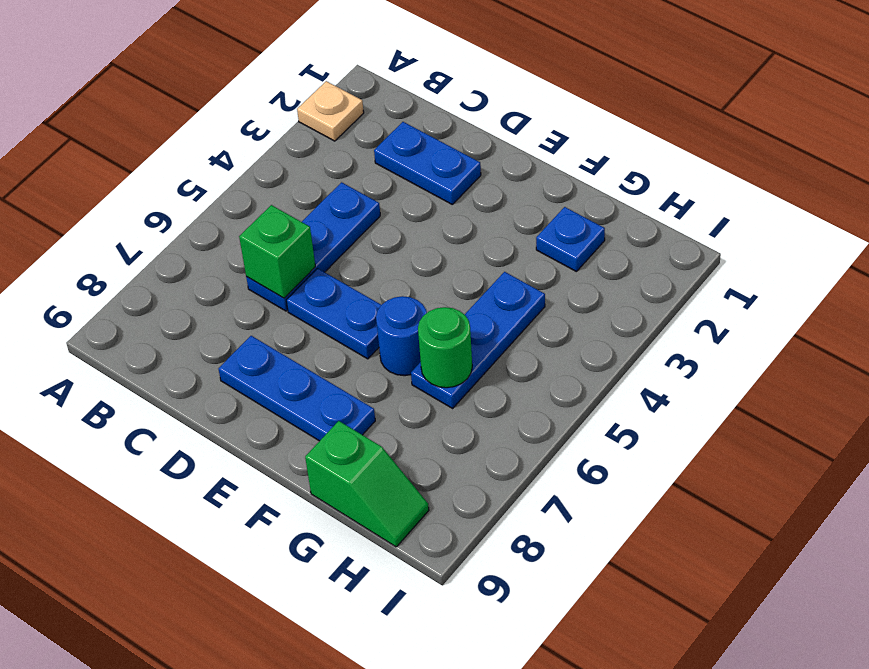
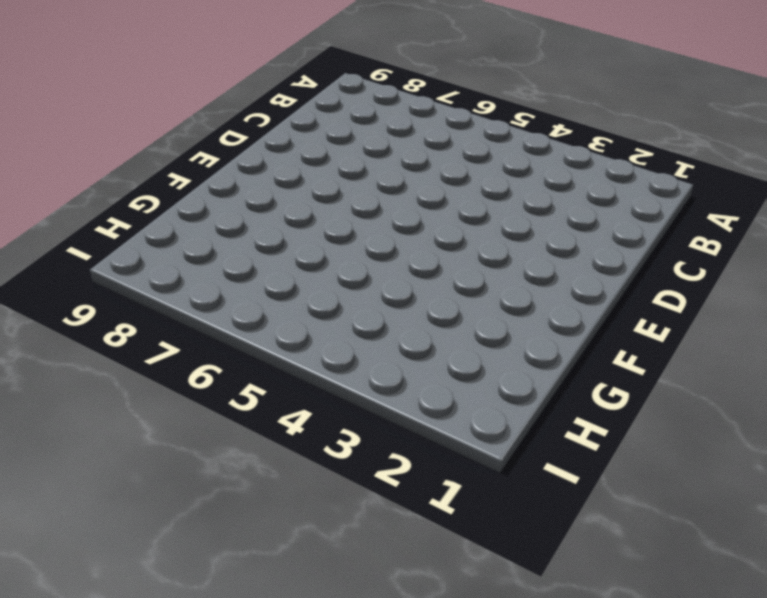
none -> tan 1x1 plate [297,81,364,141]
none -> blue 1x2 plate [374,122,481,204]

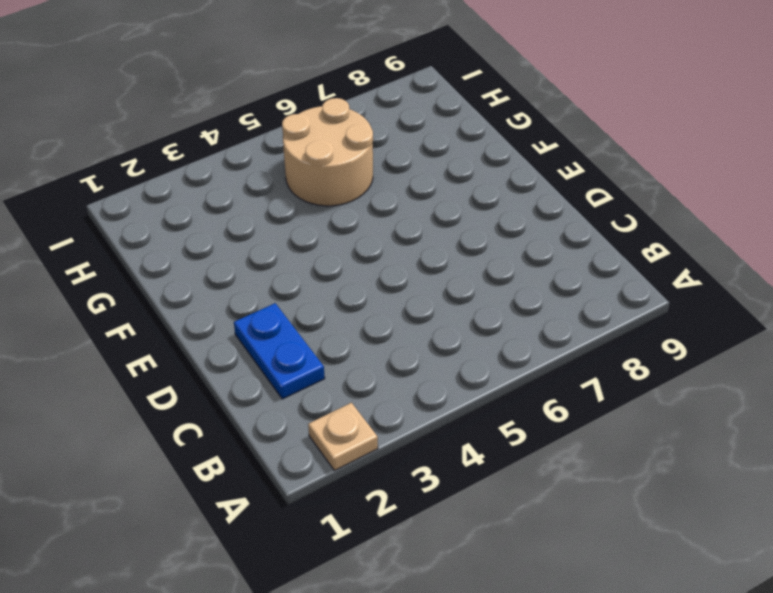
tan 2x2 round brick [282,98,373,206] -> blue 1x3 plate [411,272,545,408]
none -> blue 1x3 plate [246,182,380,311]
none -> blue 1x2 plate [286,268,381,359]

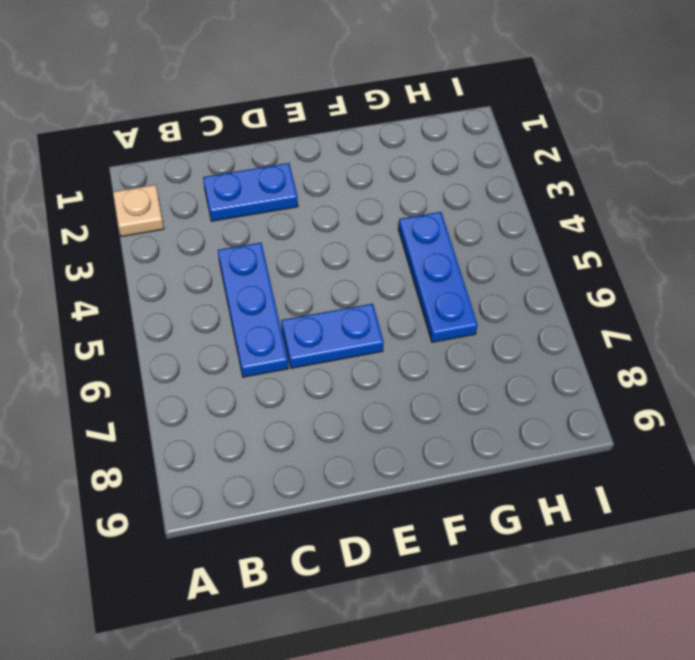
none -> blue 1x3 plate [219,336,375,441]
none -> blue 1x1 round brick [376,296,427,376]

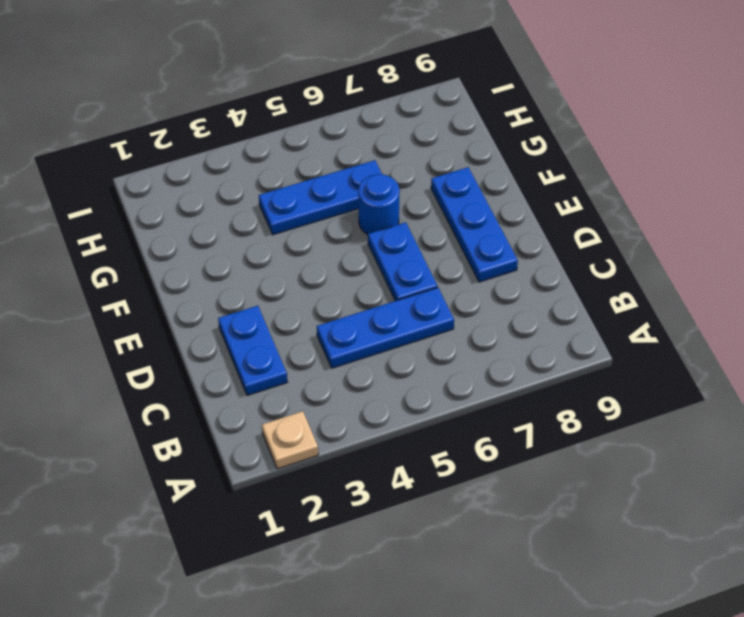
none -> blue 1x1 plate [536,207,605,272]
none -> green 1x2 slope [305,421,429,547]

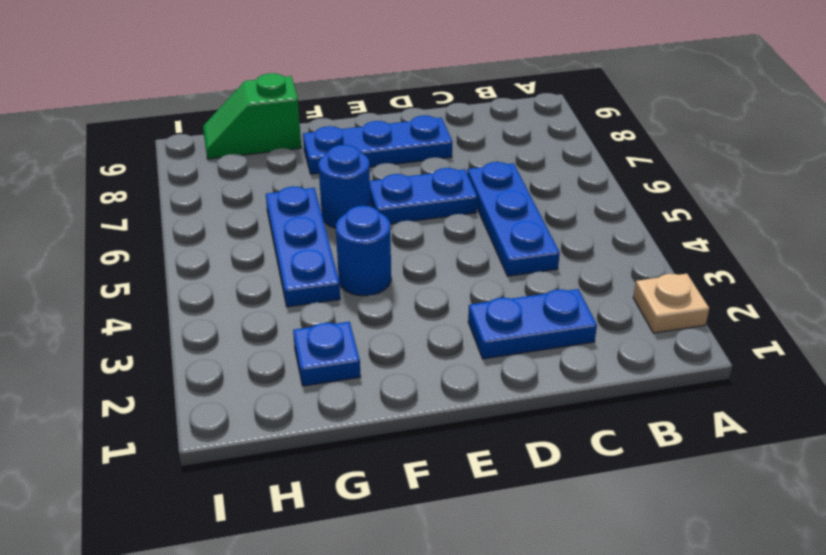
blue 1x1 round brick [336,206,391,296] -> none
none -> green 1x1 brick [239,205,315,298]
none -> green 1x1 round brick [418,307,472,388]

